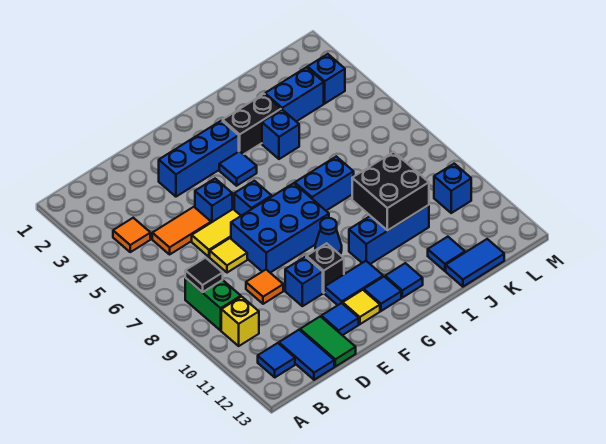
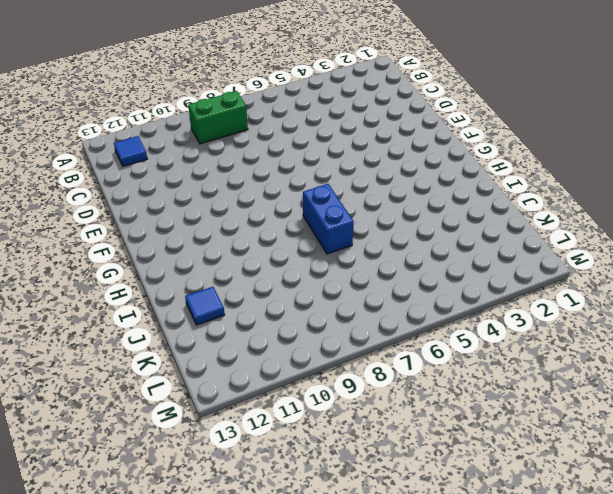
none -> orange 1x1 tile [113,218,150,252]
none -> yellow 1x1 brick [221,297,259,346]
none -> orange 1x2 tile [152,207,211,254]
none -> blue 1x2 tile [279,330,334,380]

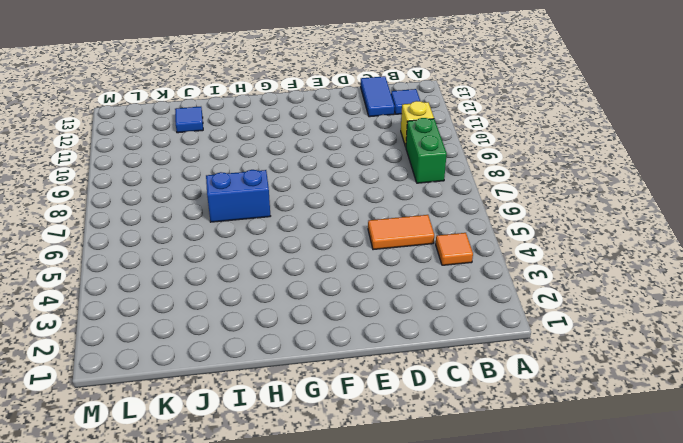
none -> yellow 1x2 tile [192,209,241,257]
none -> yellow 1x1 tile [210,238,247,273]
none -> orange 1x1 tile [246,270,283,304]
none -> green 1x2 tile [300,316,356,367]

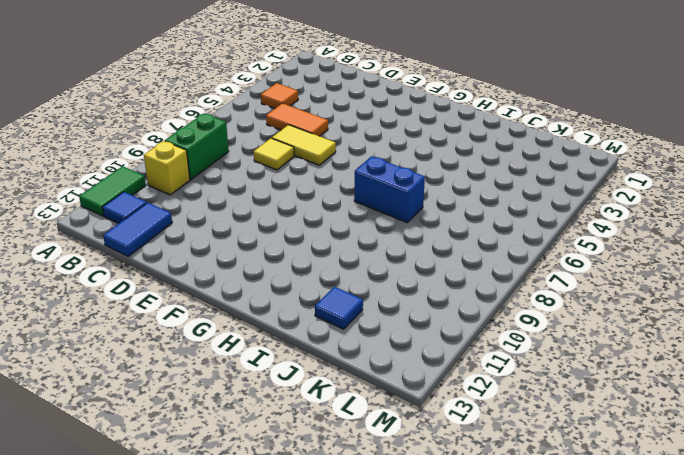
green 1x2 tile [79,166,146,216] -> green 1x2 tile moved to [300,316,356,367]
none -> orange 1x1 tile [246,270,283,304]
none -> blue 1x3 brick [159,121,239,197]
none -> blue 1x1 brick [195,179,232,223]
none -> blue 2x3 brick [231,183,329,273]

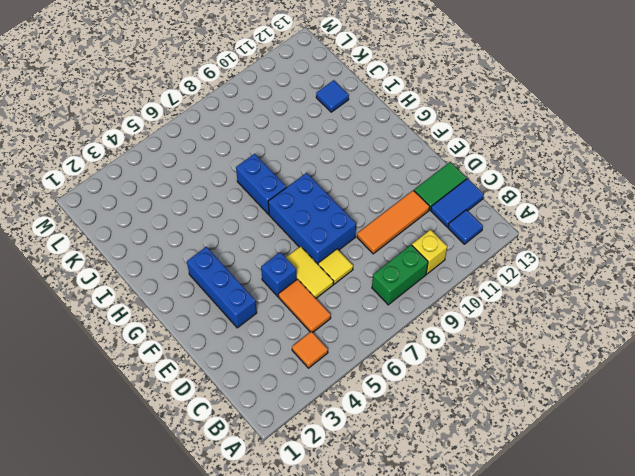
orange 1x3 tile [357,190,430,254] -> orange 1x1 tile [246,270,283,304]
none -> blue 1x1 brick [285,257,323,306]
none -> blue 1x1 tile [321,303,359,335]
none -> blue 1x1 brick [234,181,272,216]
none -> black 1x1 brick [306,243,344,293]

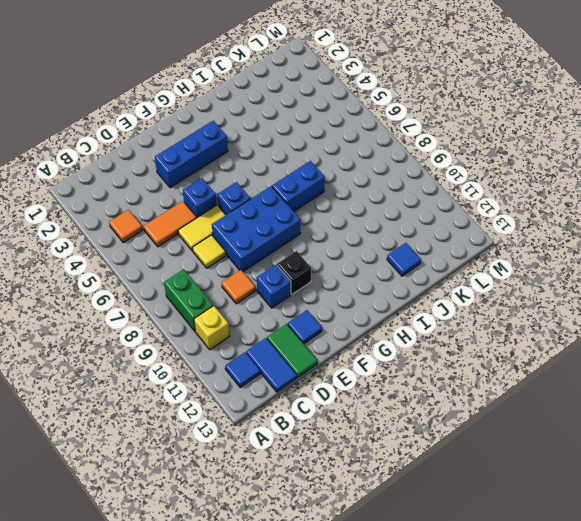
none -> blue 1x2 tile [325,261,383,305]
none -> yellow 1x1 tile [343,290,380,324]
none -> blue 1x1 tile [219,151,257,186]
none -> blue 1x1 cone [315,218,342,254]

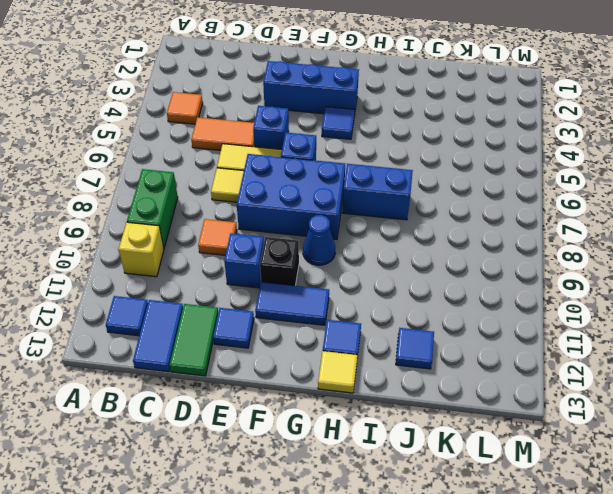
yellow 1x1 tile [318,351,358,393] -> yellow 1x1 tile moved to [343,290,380,324]
none -> blue 1x1 tile [364,277,401,311]
none -> black 1x2 brick [223,94,281,154]
none -> blue 1x3 brick [349,205,429,264]
none -> blue 1x1 brick [262,110,299,159]

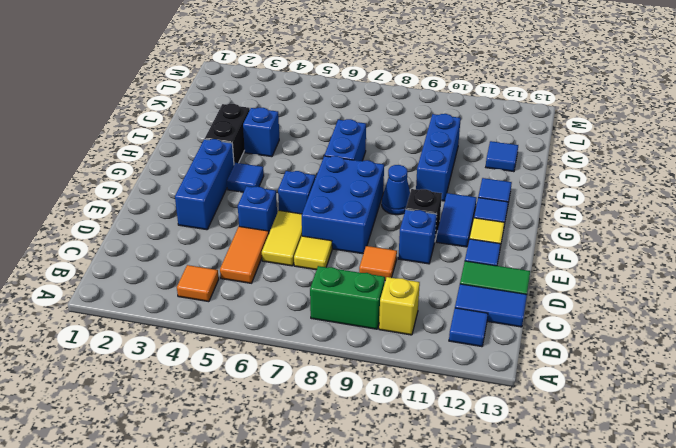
none -> blue 1x2 brick [265,67,324,122]
none -> blue 1x2 tile [446,239,504,287]
none -> blue 1x1 brick [308,54,345,103]
none -> blue 1x1 brick [434,164,471,213]

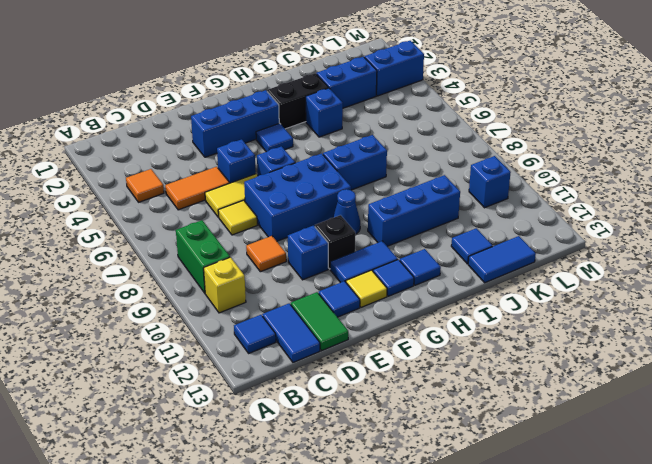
blue 1x2 brick [364,41,424,96] -> blue 1x1 brick [308,54,345,103]
none -> black 1x1 tile [185,258,223,292]
none -> black 2x2 brick [352,152,429,230]

